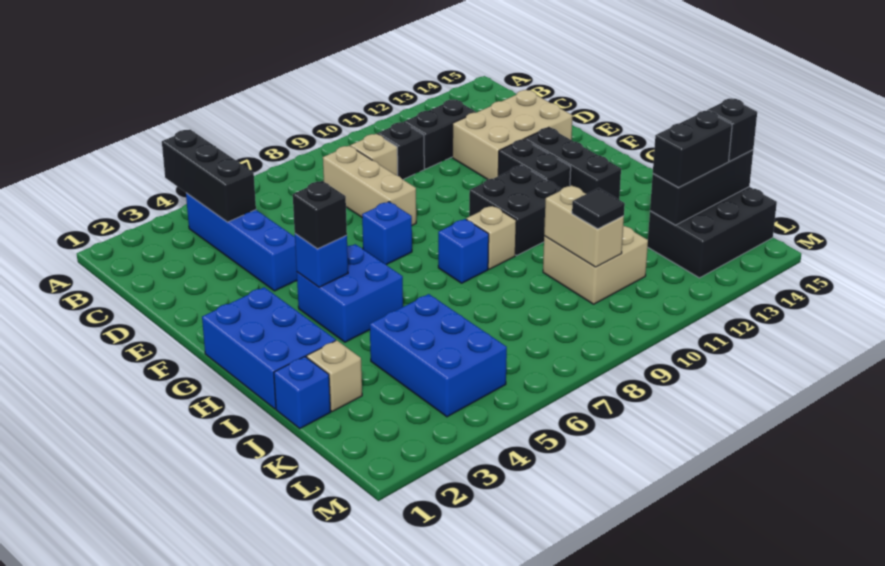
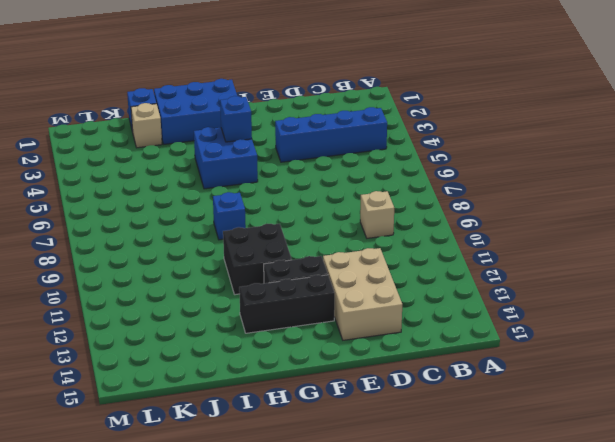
none -> tan 1x3 brick [323,146,416,225]
none -> black 1x1 brick [377,122,424,179]
none -> black 1x2 brick [404,99,476,169]

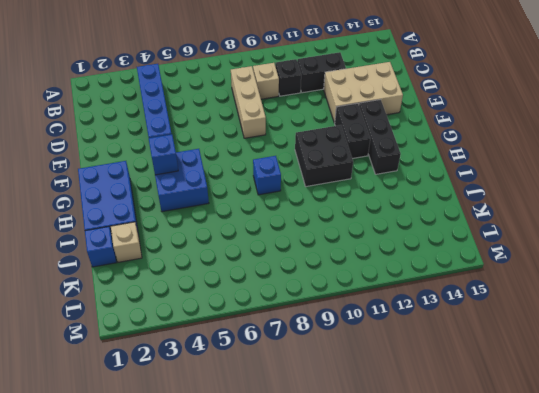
none -> blue 1x1 brick [362,202,412,265]
none -> tan 1x1 brick [466,206,516,269]
none -> blue 2x3 brick [370,294,507,417]

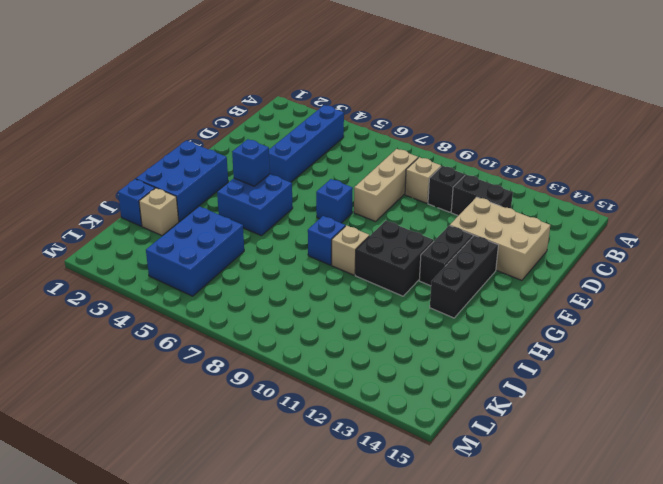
none -> tan 2x2 brick [543,226,648,304]
none -> black 2x3 brick [648,187,777,278]
none -> black 1x3 brick [162,130,256,222]

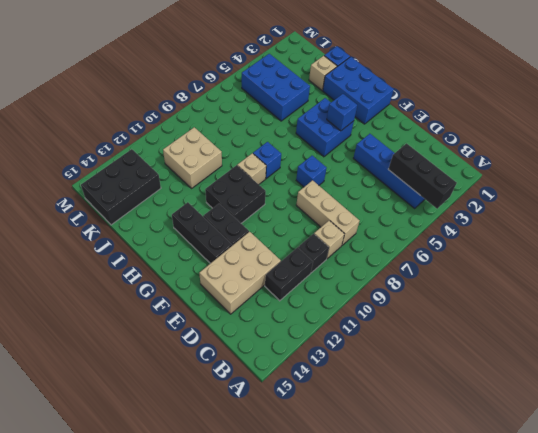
none -> tan 1x2 brick [544,185,624,267]
none -> black 1x3 brick [650,150,753,225]
none -> black 1x1 brick [293,181,347,249]

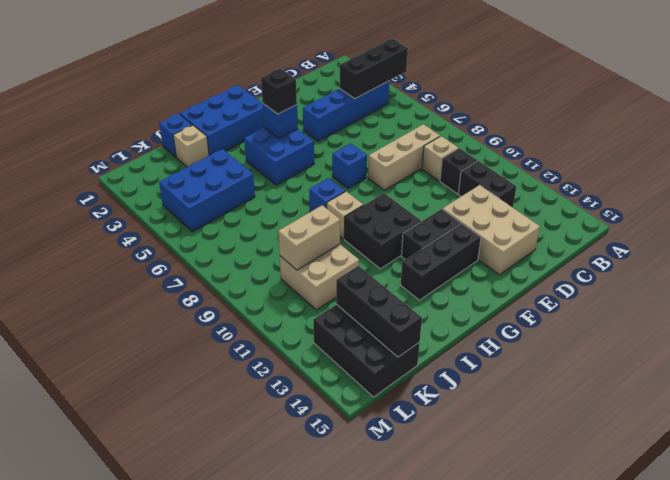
none -> black 1x1 tile [572,188,625,229]
none -> black 1x2 brick [653,111,732,187]
none -> black 1x1 brick [707,99,757,161]

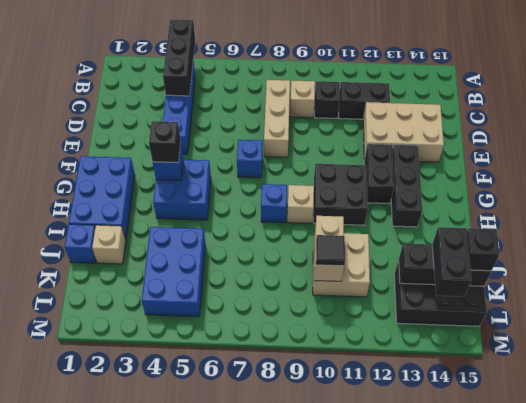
black 1x2 brick [432,227,471,297] -> black 1x2 brick turned to [653,111,732,187]

